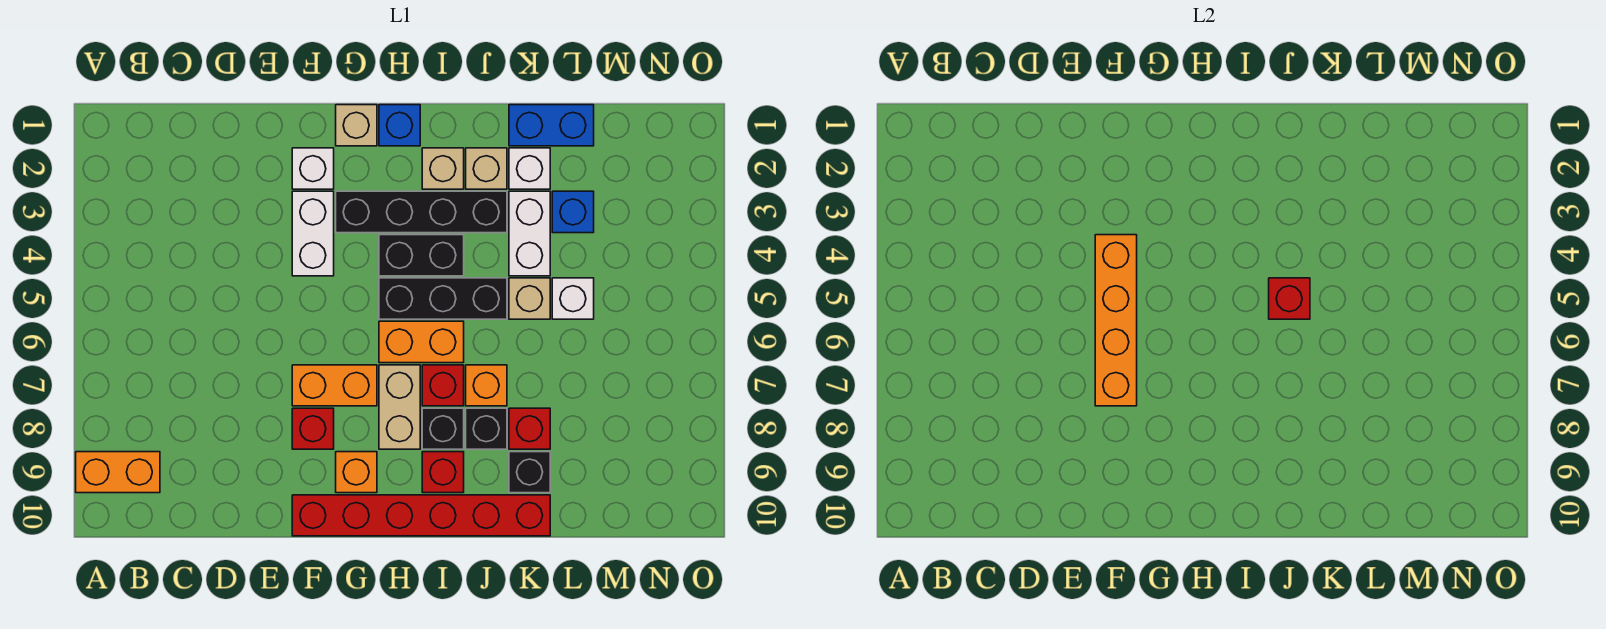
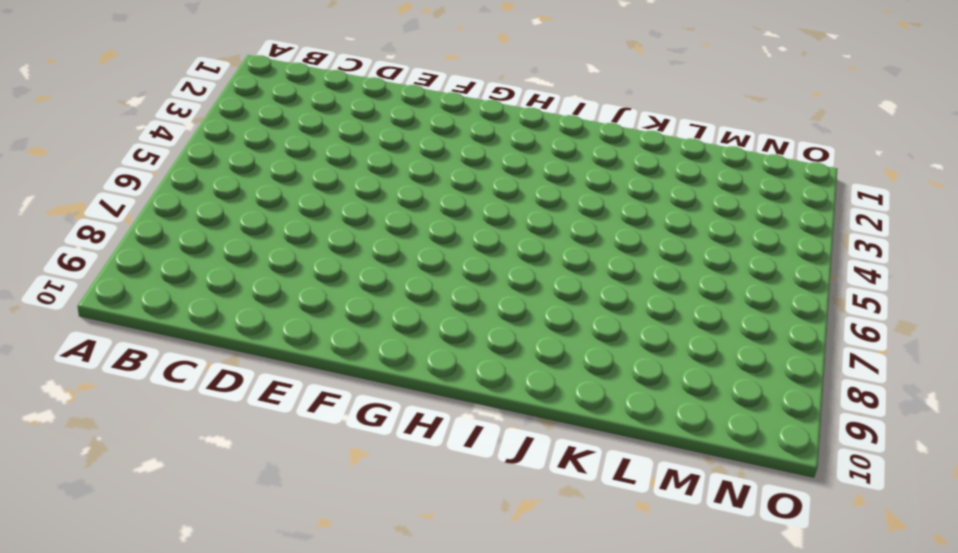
none -> orange 1x2 brick [76,452,160,493]
none -> white 1x1 brick [292,148,334,189]
none -> white 1x2 brick [292,191,334,276]
none -> orange 1x2 brick [292,365,377,406]

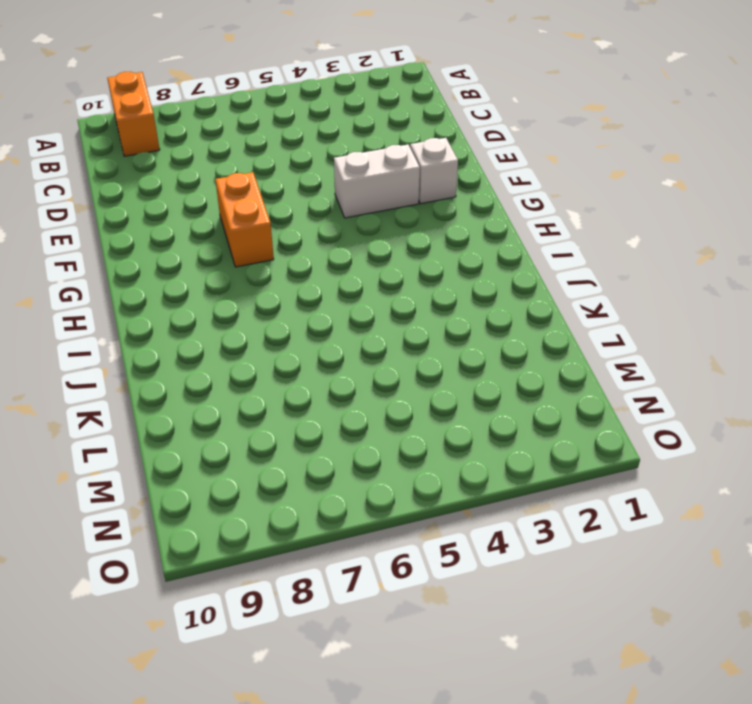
none -> red 1x1 brick [292,408,334,449]
none -> red 1x6 brick [292,495,550,536]
none -> tan 1x1 brick [336,105,377,146]
none -> black 1x4 brick [336,191,507,233]

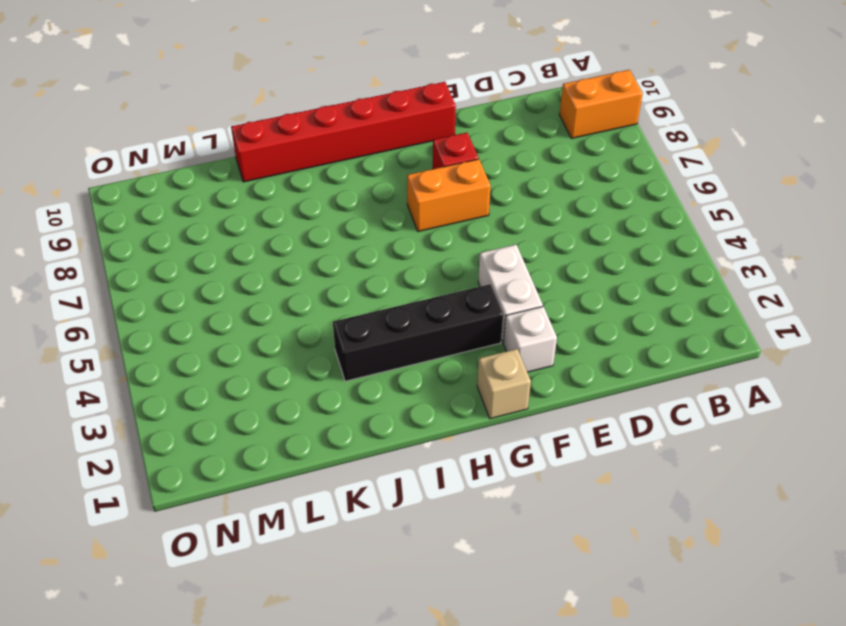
none -> orange 1x1 brick [336,452,377,493]
none -> blue 1x1 brick [379,105,420,146]
none -> black 1x2 brick [379,235,464,276]
none -> black 1x3 brick [379,278,507,319]

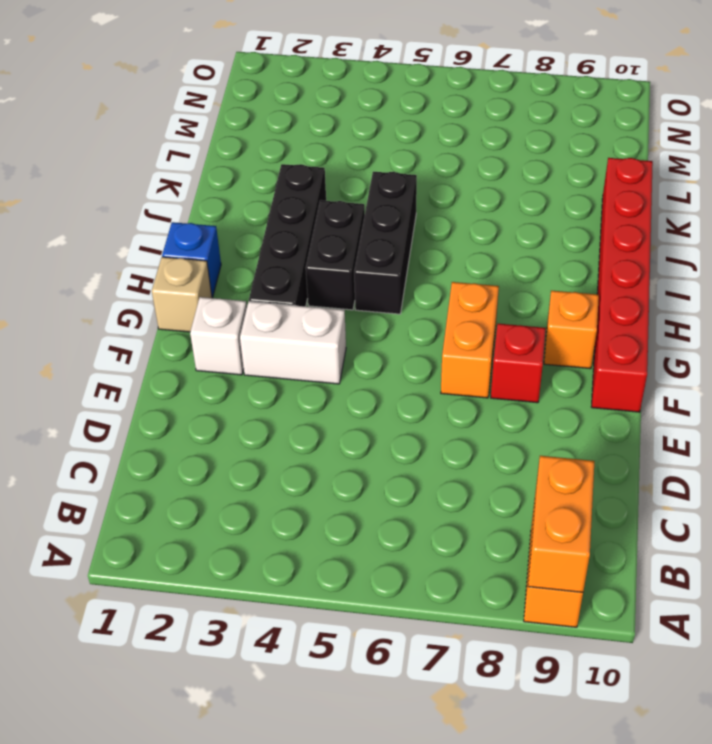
orange 1x2 brick [528,456,595,592] -> orange 1x2 brick moved to [379,321,464,363]
none -> tan 1x2 brick [379,365,420,449]
none -> tan 1x1 brick [422,148,464,189]
none -> red 1x1 brick [422,365,464,406]
none -> black 1x1 brick [422,408,464,449]

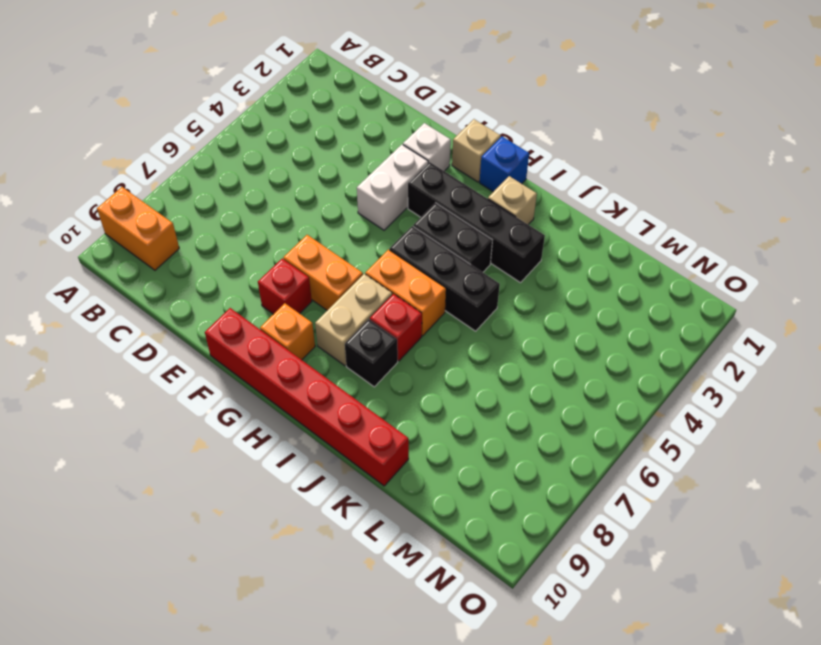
none -> red 1x1 brick [422,452,464,493]
none -> tan 1x1 brick [466,148,507,189]
none -> orange 1x1 brick [466,365,507,406]
none -> black 1x1 brick [466,408,507,449]

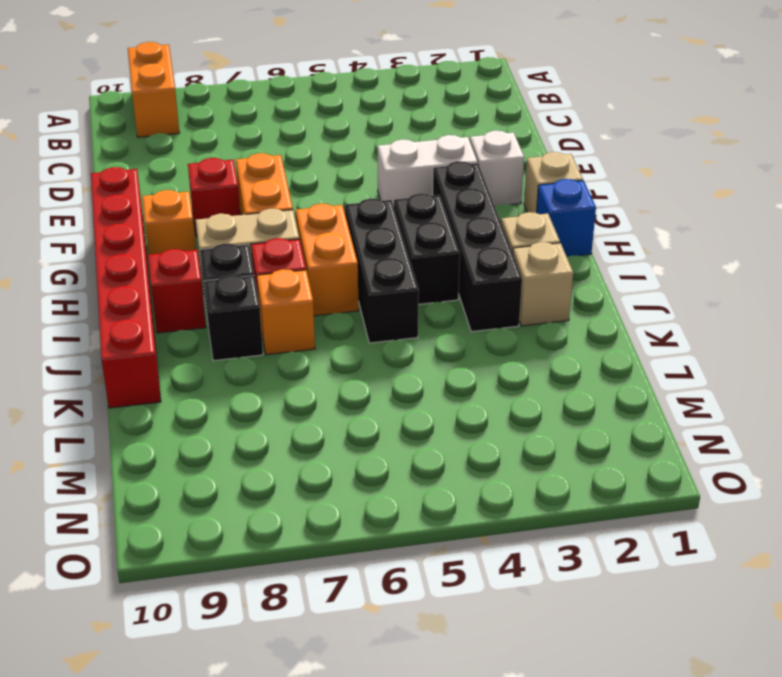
none -> blue 1x2 brick [509,105,594,146]
none -> white 1x1 brick [509,148,550,189]
none -> white 1x2 brick [509,191,550,276]
none -> tan 1x1 brick [509,278,550,319]

